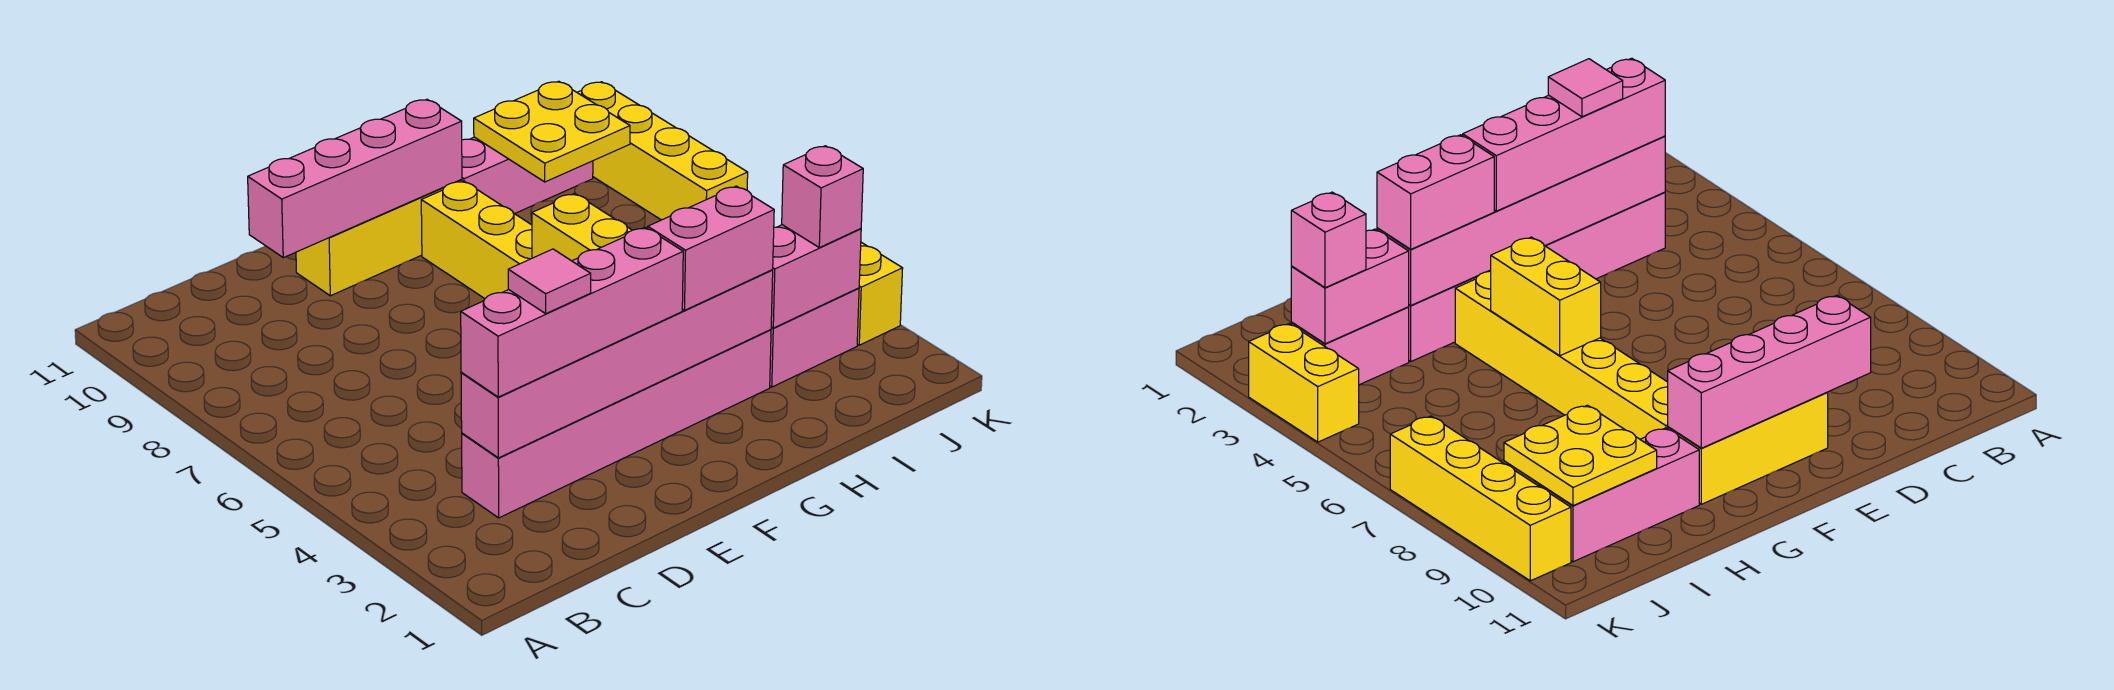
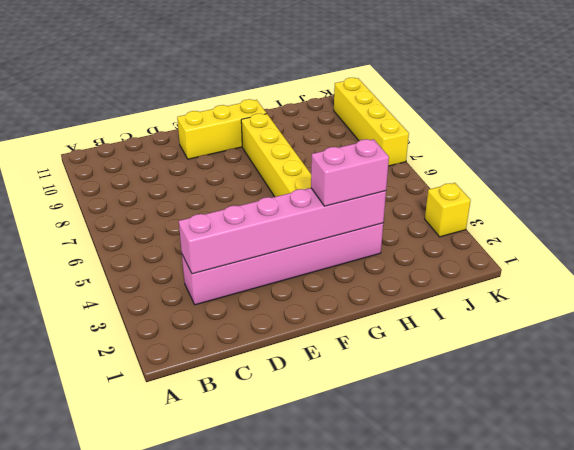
yellow 1x1 brick [425,183,471,237] -> yellow 1x2 brick [857,242,903,345]
none -> pink 1x3 brick [462,137,593,214]
none -> pink 1x2 brick [770,288,859,387]
none -> pink 1x4 brick [248,99,462,258]

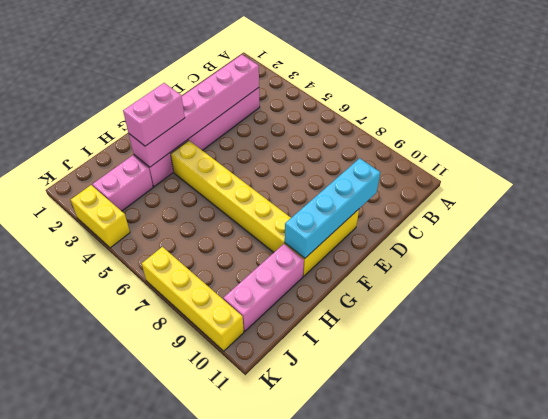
cyan 1x4 brick [285,158,380,258] -> pink 1x4 brick [248,99,462,258]
none -> yellow 1x2 brick [532,194,632,261]
none -> pink 1x2 brick [771,225,861,328]
none -> yellow 2x2 plate [474,81,630,182]

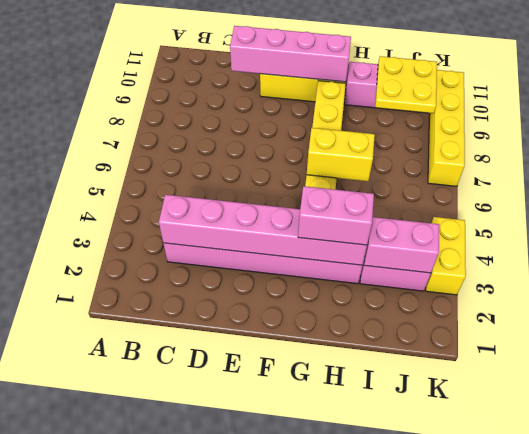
yellow 1x2 brick [307,128,375,181] -> yellow 1x2 brick turned to [532,194,632,261]
none -> pink 1x4 brick [461,227,683,397]
none -> pink 1x1 brick [782,146,863,248]
none -> pink 1x1 tile [508,249,591,314]

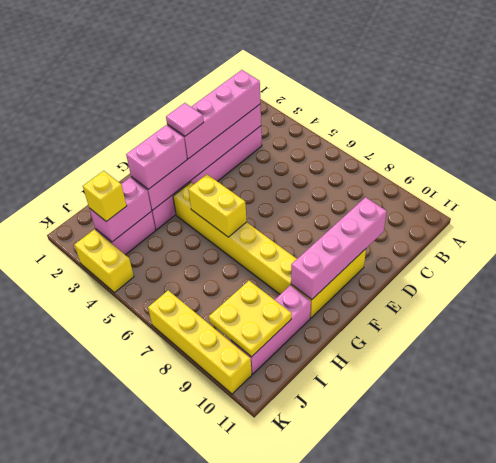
pink 1x1 tile [166,103,204,136] -> pink 1x1 tile moved to [508,249,591,314]
yellow 1x1 brick [83,171,127,222] -> pink 1x1 brick [782,146,863,248]

